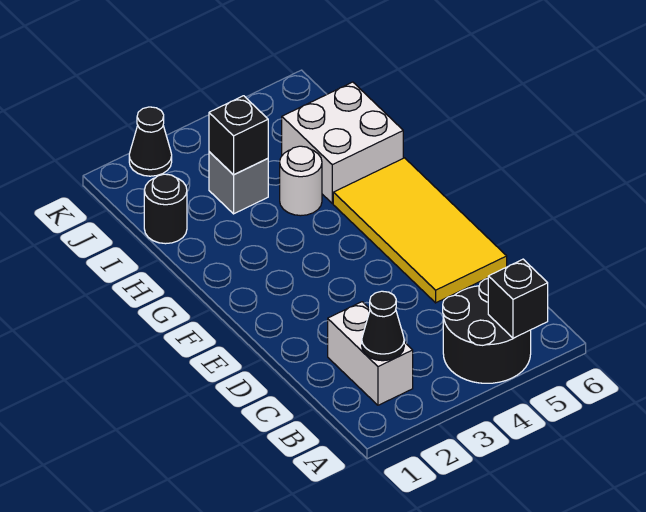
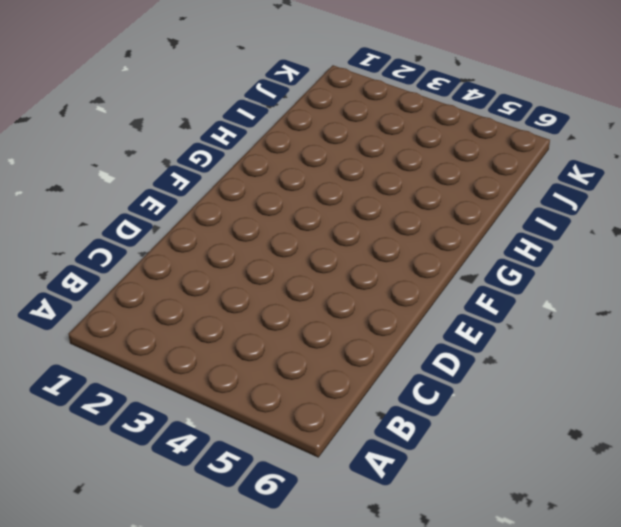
none -> black 2x2 round brick [443,279,531,383]
none -> white 1x2 brick [328,302,413,405]

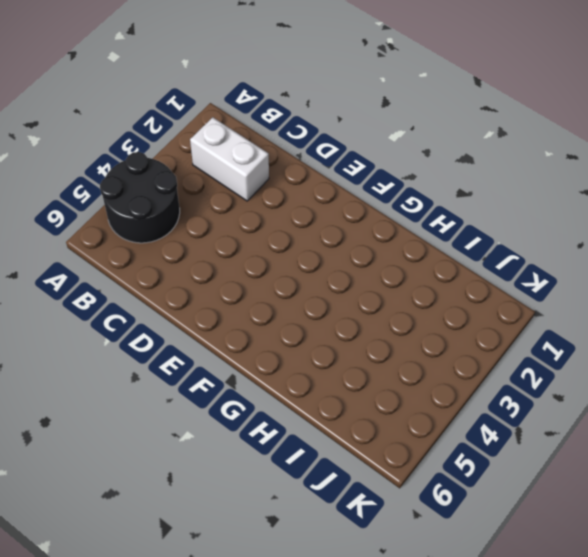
none -> yellow 2x4 tile [333,158,507,303]
none -> white 1x1 round brick [280,146,322,216]

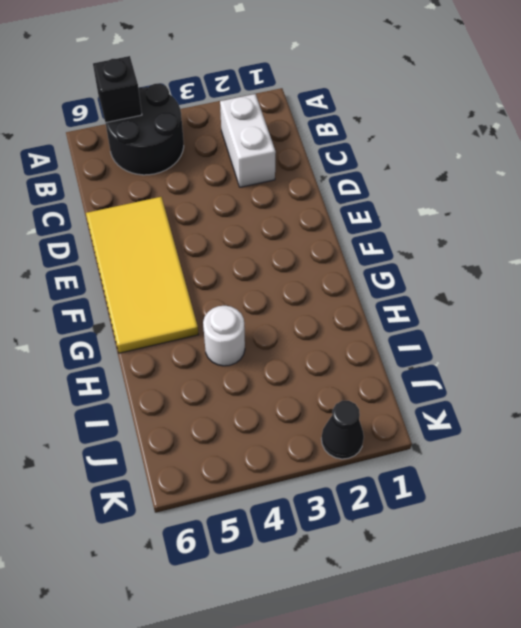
none -> white 2x2 brick [282,82,403,203]
none -> black 1x1 round brick [144,174,187,244]

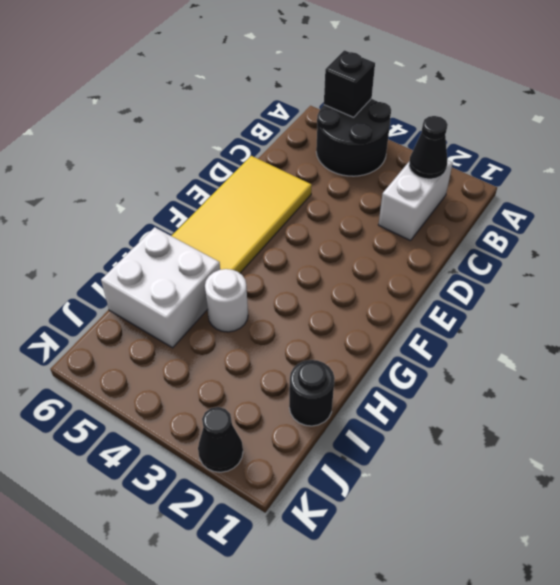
none -> grey 1x1 brick [209,152,268,214]
none -> black 1x1 brick [209,96,268,175]

